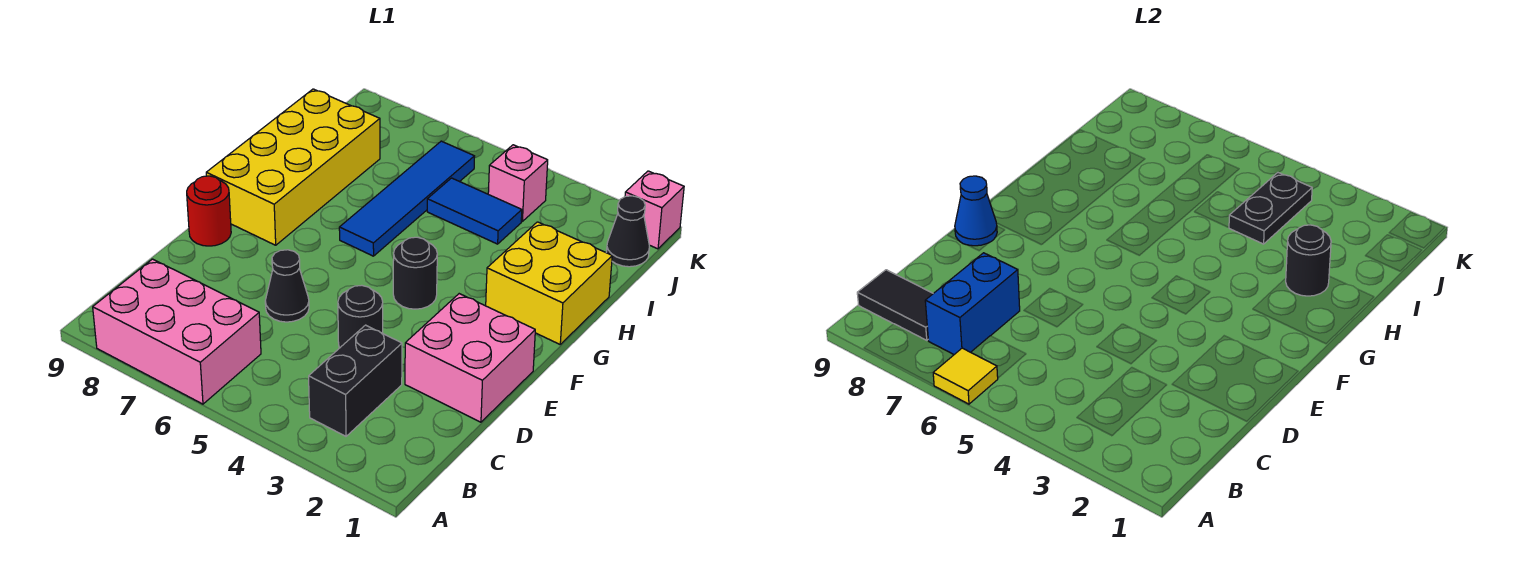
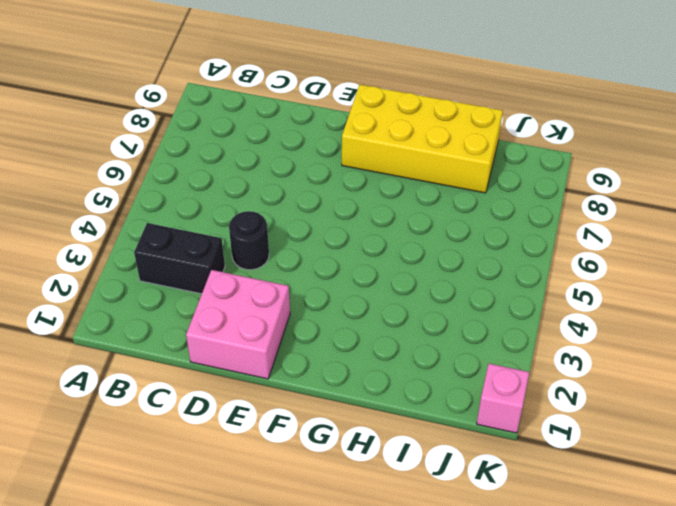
none -> pink 2x3 brick [93,259,261,404]
none -> black 1x1 cone [265,250,309,322]
none -> red 1x1 round brick [187,176,231,246]

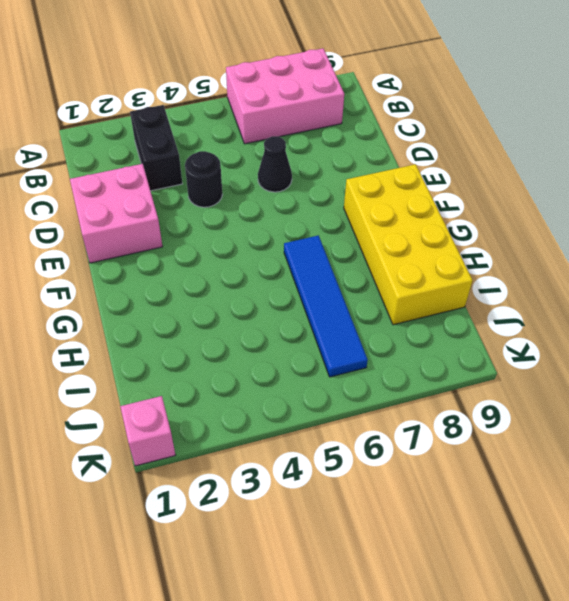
none -> red 1x1 round brick [187,176,231,246]
none -> black 1x1 round brick [393,237,437,309]
none -> yellow 2x2 brick [486,222,612,344]

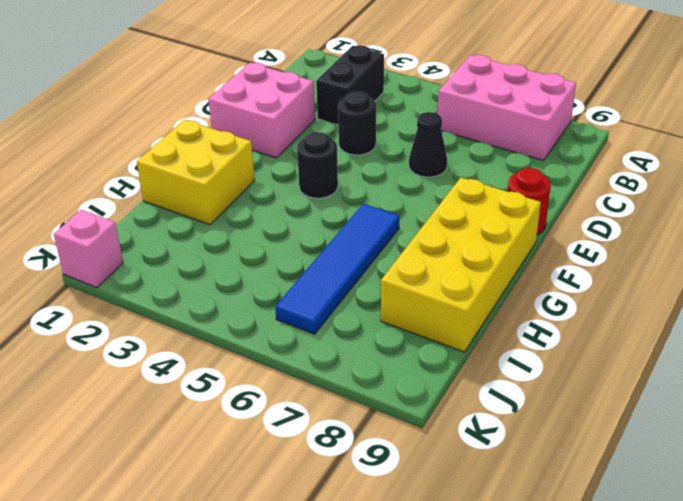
none -> blue 1x2 tile [427,178,522,244]
none -> black 1x1 cone [606,196,649,267]
none -> pink 1x1 brick [488,145,548,221]

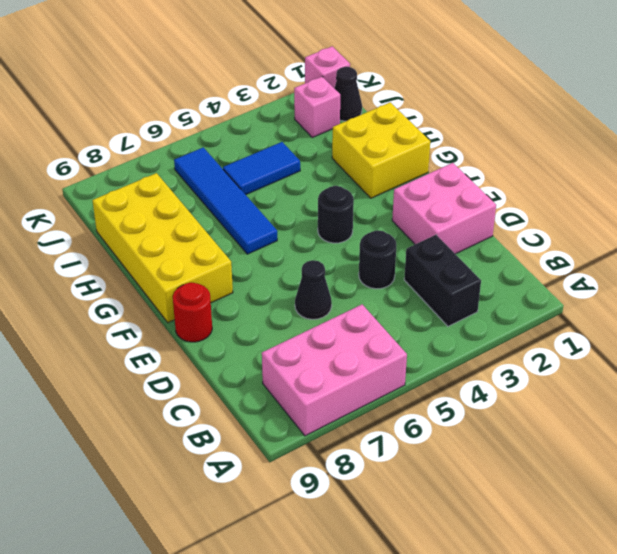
pink 1x1 brick [294,77,340,137] -> pink 1x1 brick moved to [488,145,548,221]
none -> yellow 1x1 tile [933,348,998,404]
none -> blue 1x2 brick [925,253,1020,354]
none -> black 1x2 tile [857,270,933,340]

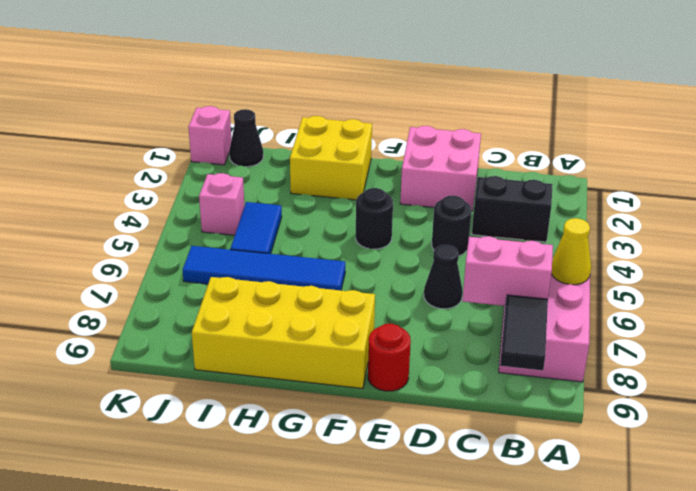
yellow 1x1 cone [551,218,591,285] -> yellow 1x1 tile [933,348,998,404]
pink 1x2 brick [462,236,553,306] -> blue 1x2 brick [925,253,1020,354]
none -> blue 1x1 cone [955,176,997,246]
none -> black 1x1 round brick [1286,225,1331,296]
none -> black 1x2 plate [1229,172,1312,244]

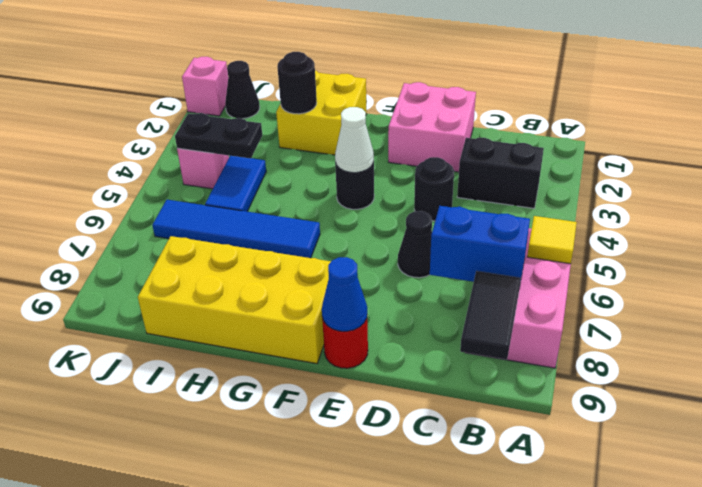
white 1x1 cone [335,107,374,173] -> none

